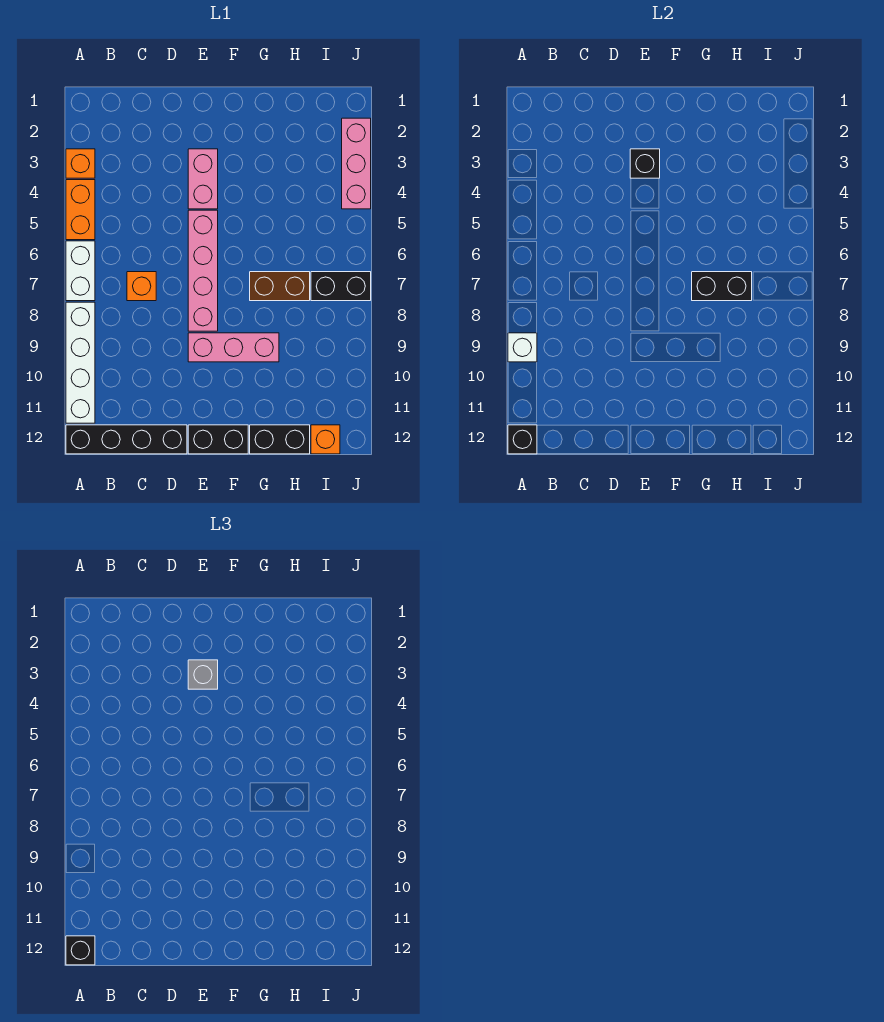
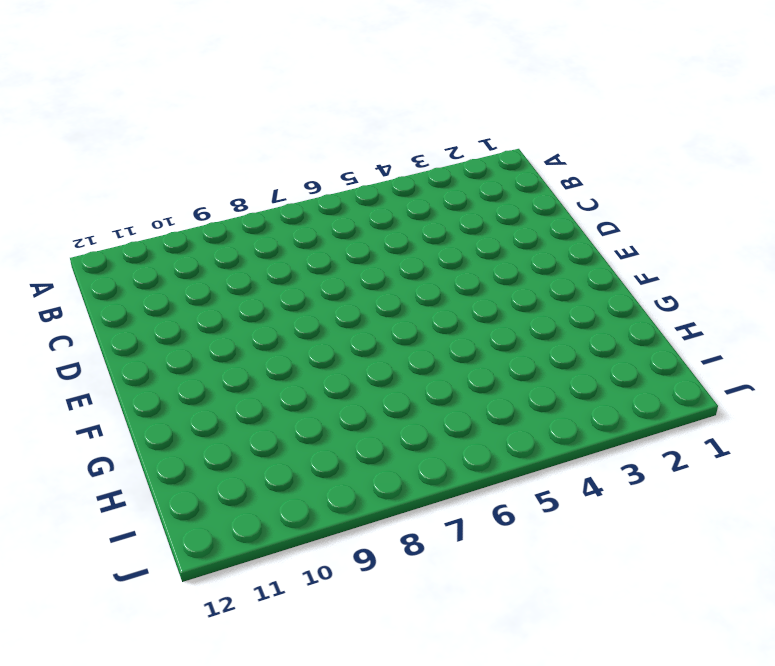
none -> orange 1x1 brick [66,149,95,178]
none -> orange 1x2 brick [66,180,95,240]
none -> white 1x2 brick [66,241,95,301]

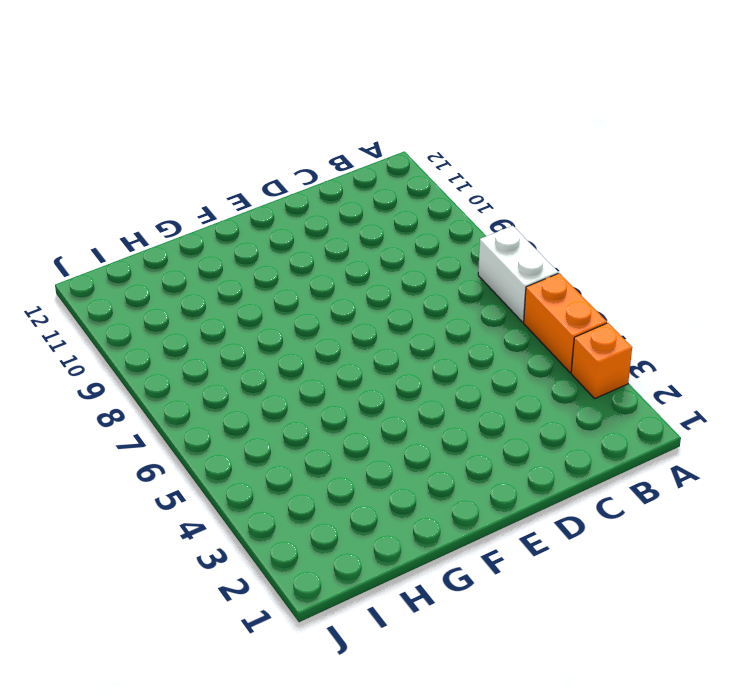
none -> white 1x4 brick [66,302,95,423]
none -> black 1x4 brick [66,425,187,454]
none -> orange 1x1 brick [127,272,156,301]

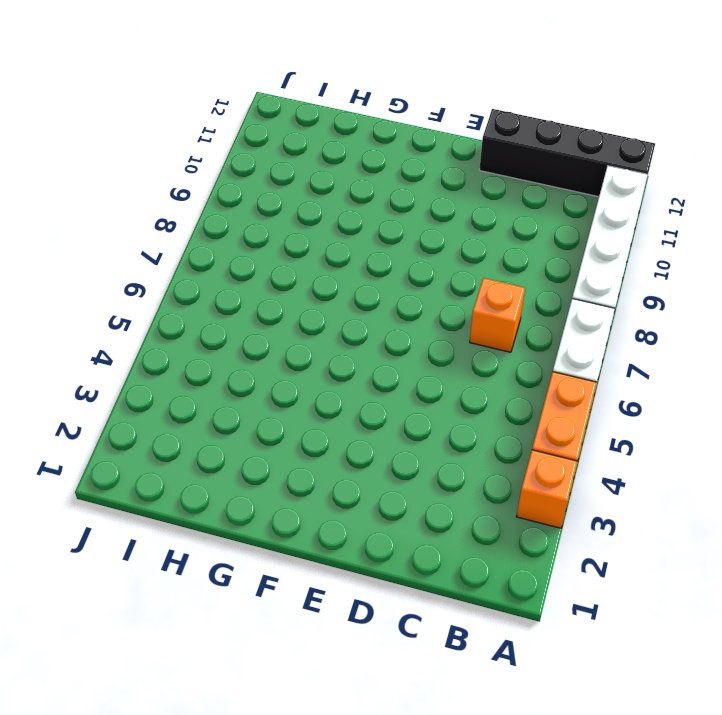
none -> pink 1x2 brick [188,149,218,209]
none -> pink 1x4 brick [188,210,218,331]
none -> pink 1x3 brick [188,333,279,362]

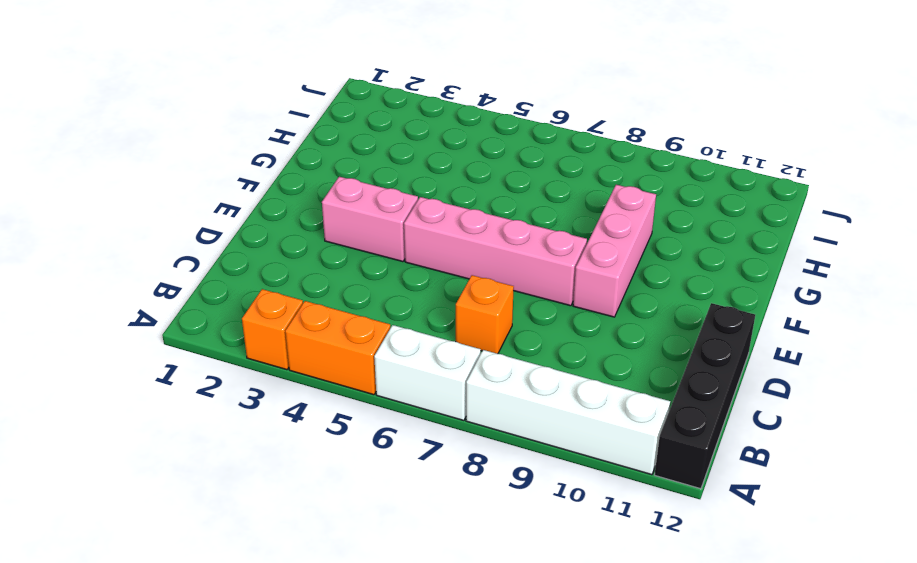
none -> black 1x2 brick [188,425,248,454]
none -> brown 1x2 brick [250,272,310,301]
none -> black 1x2 brick [250,425,310,454]

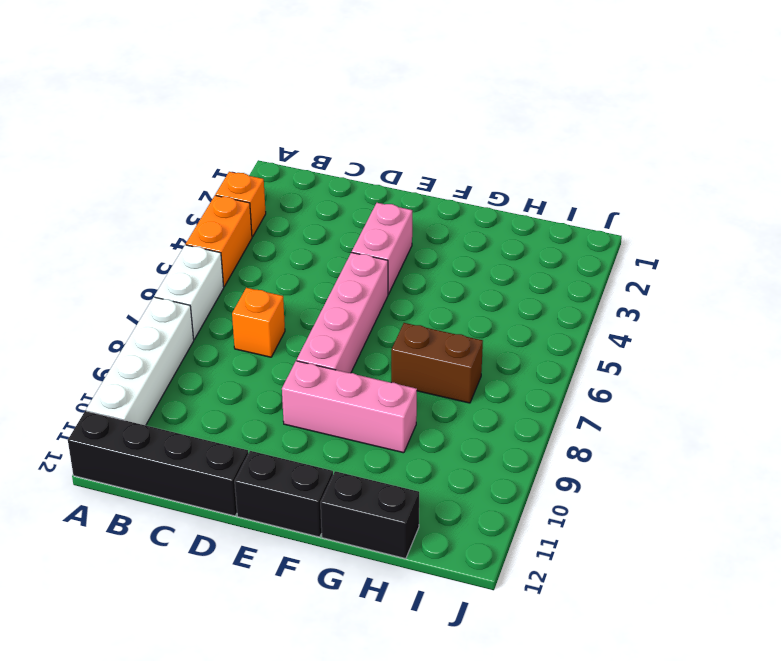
none -> black 1x2 brick [311,272,371,301]
none -> orange 1x1 brick [311,425,340,454]
none -> pink 1x3 brick [342,118,371,209]

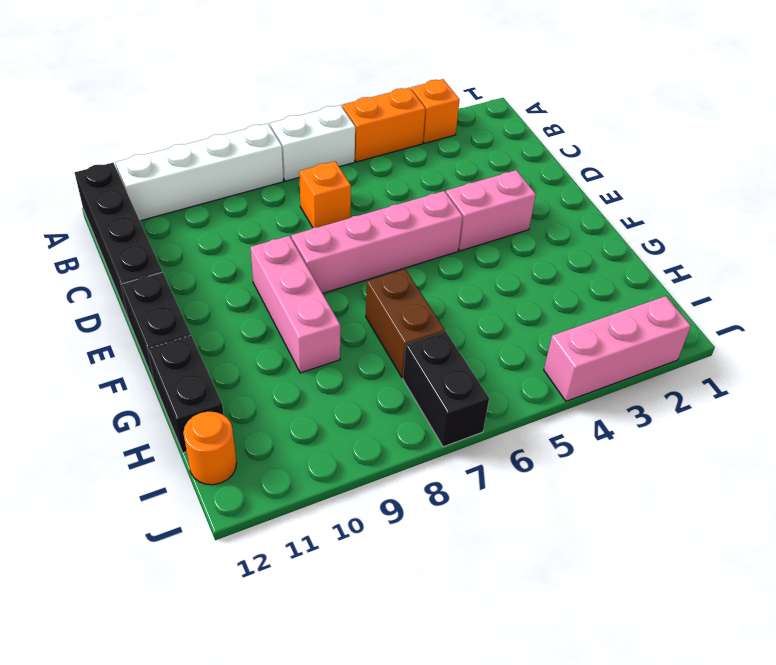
orange 1x1 round brick [183,412,237,485] -> orange 1x1 brick [311,425,340,454]
none -> white 1x1 brick [508,333,537,362]
none -> black 1x1 brick [508,425,537,454]
none -> black 1x1 brick [630,149,660,178]

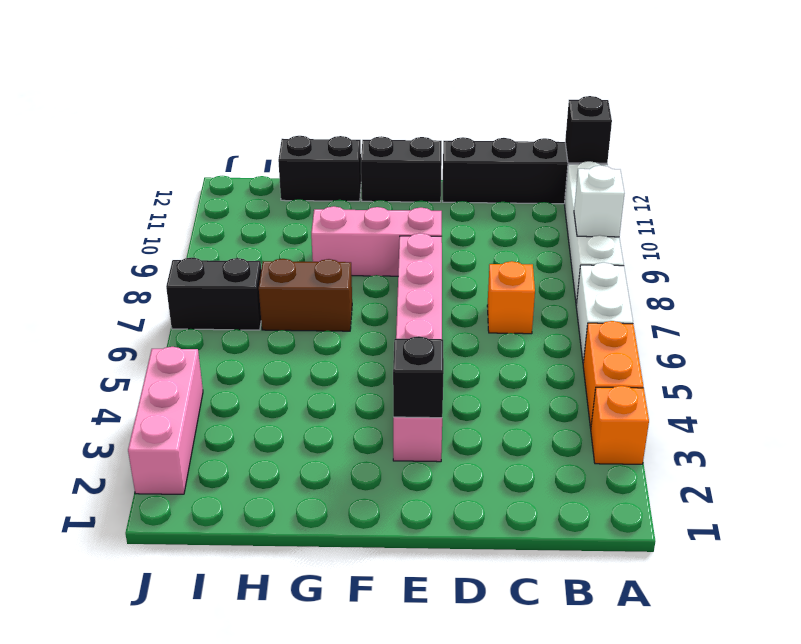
none -> orange 1x1 brick [311,425,340,454]
none -> black 1x2 brick [692,272,752,301]
none -> black 1x1 brick [66,936,95,965]

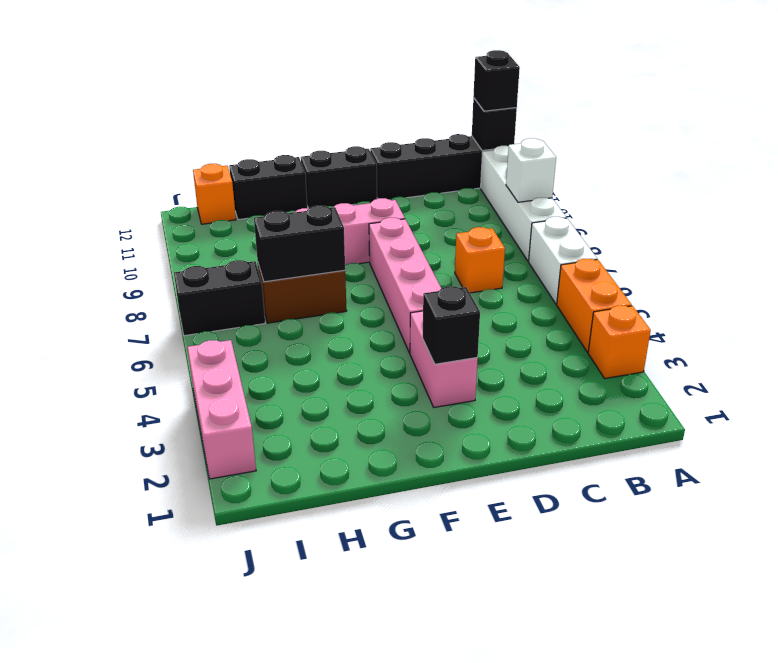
none -> grey 1x1 brick [188,660,218,689]

